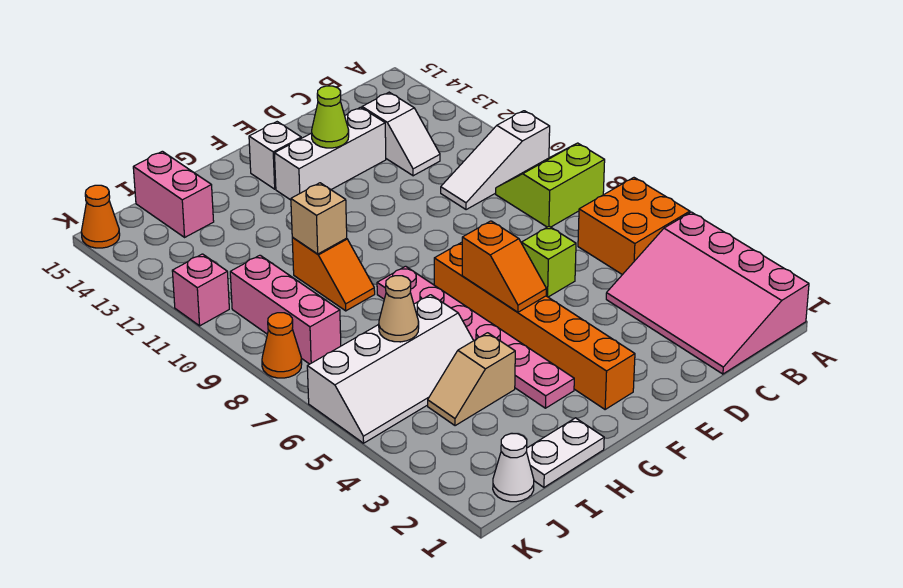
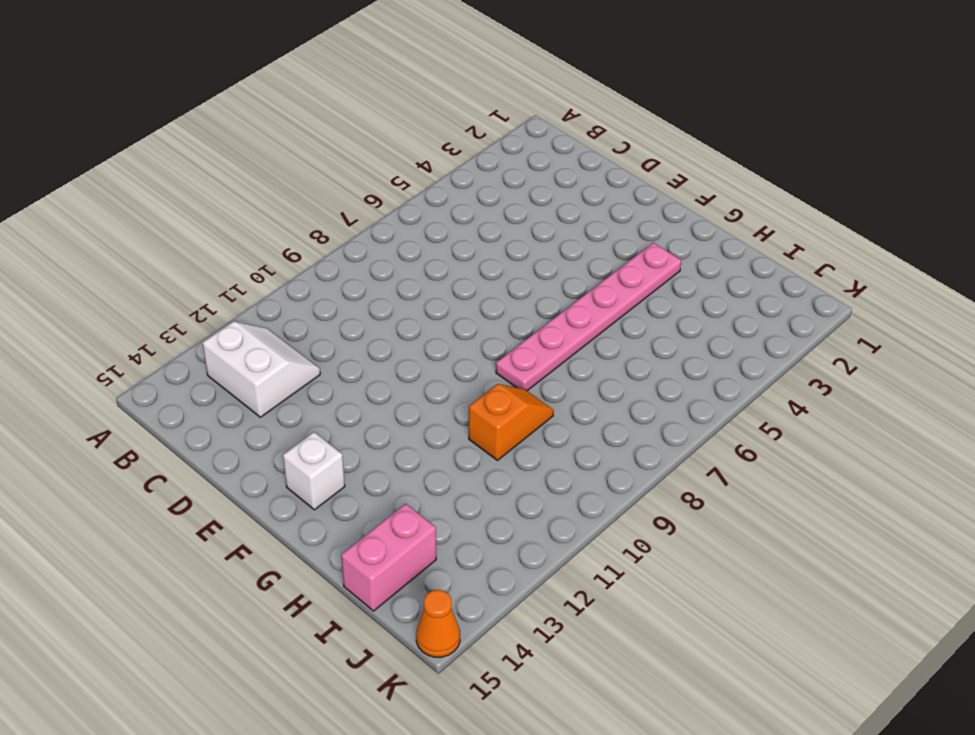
white 2x2 slope [203,322,320,417] -> white 1x2 slope [362,92,440,176]
none -> pink 3x4 slope [606,212,809,374]
none -> orange 2x2 brick [578,178,690,275]
none -> lime 2x2 slope [496,143,605,227]

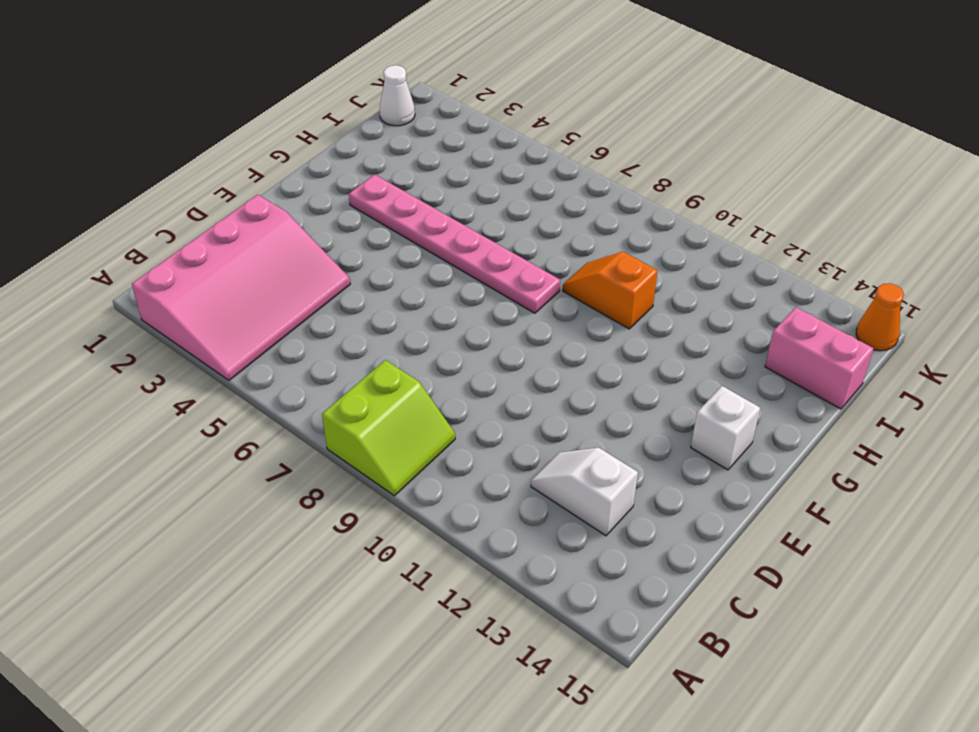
pink 3x4 slope [132,195,350,380] -> pink 3x4 slope turned to [606,212,809,374]
none -> orange 2x2 brick [578,178,690,275]
none -> white 1x3 slope [441,111,550,210]
none -> lime 1x1 brick [521,226,576,297]

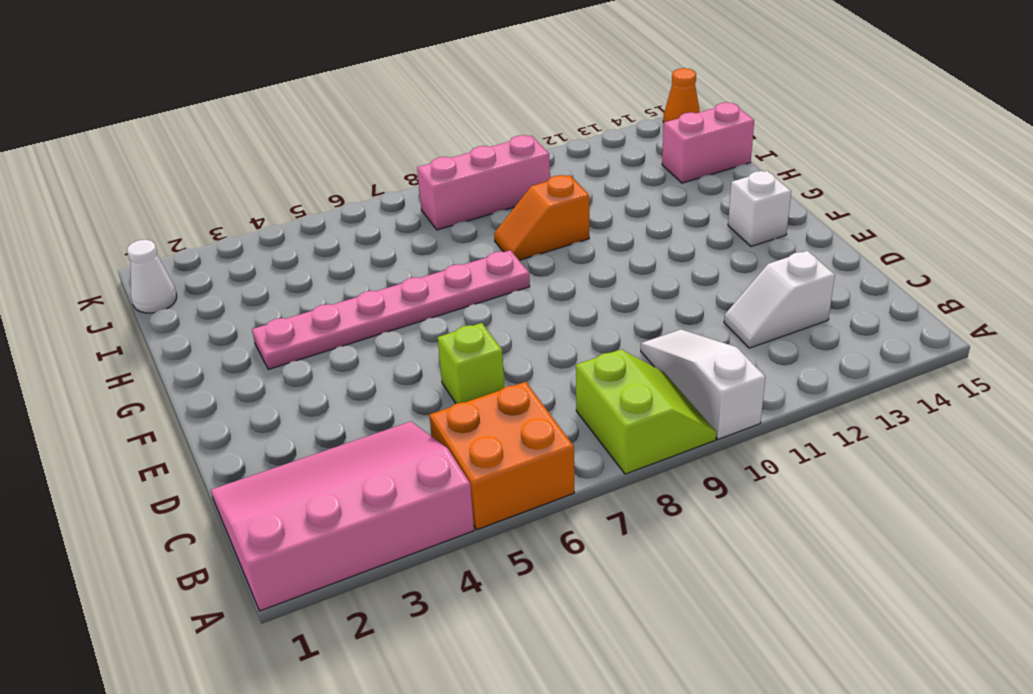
none -> white 1x3 brick [274,107,386,200]
none -> orange 1x6 brick [434,242,635,410]
none -> white 1x2 plate [526,418,604,487]

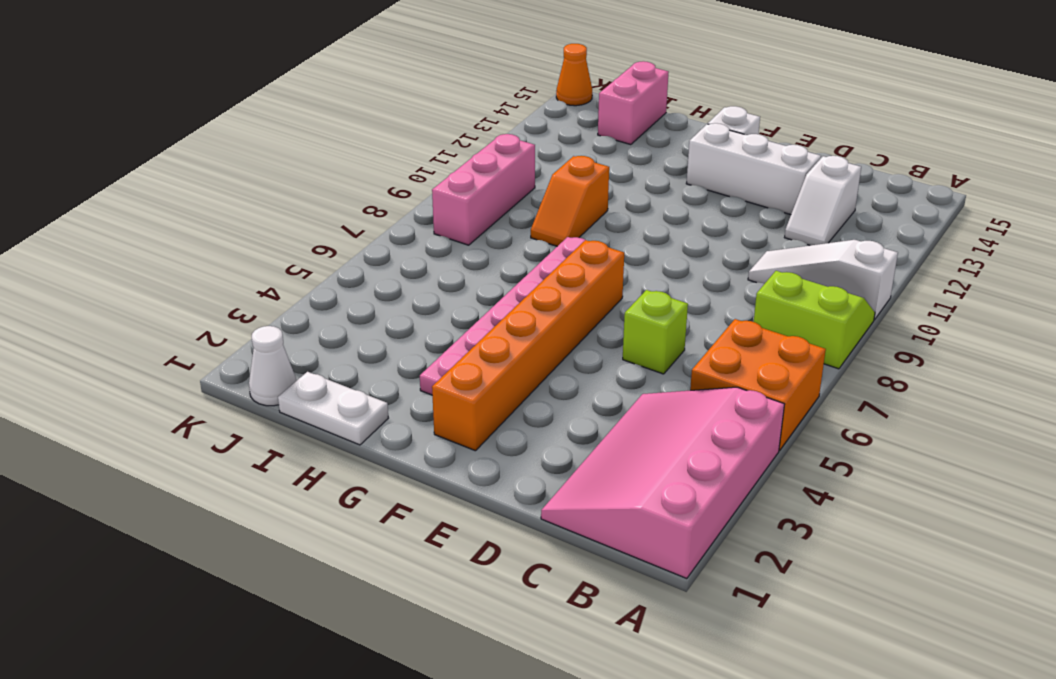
none -> tan 1x2 slope [428,333,515,426]
none -> white 2x4 slope [307,295,474,443]
none -> orange 1x1 cone [262,313,302,378]

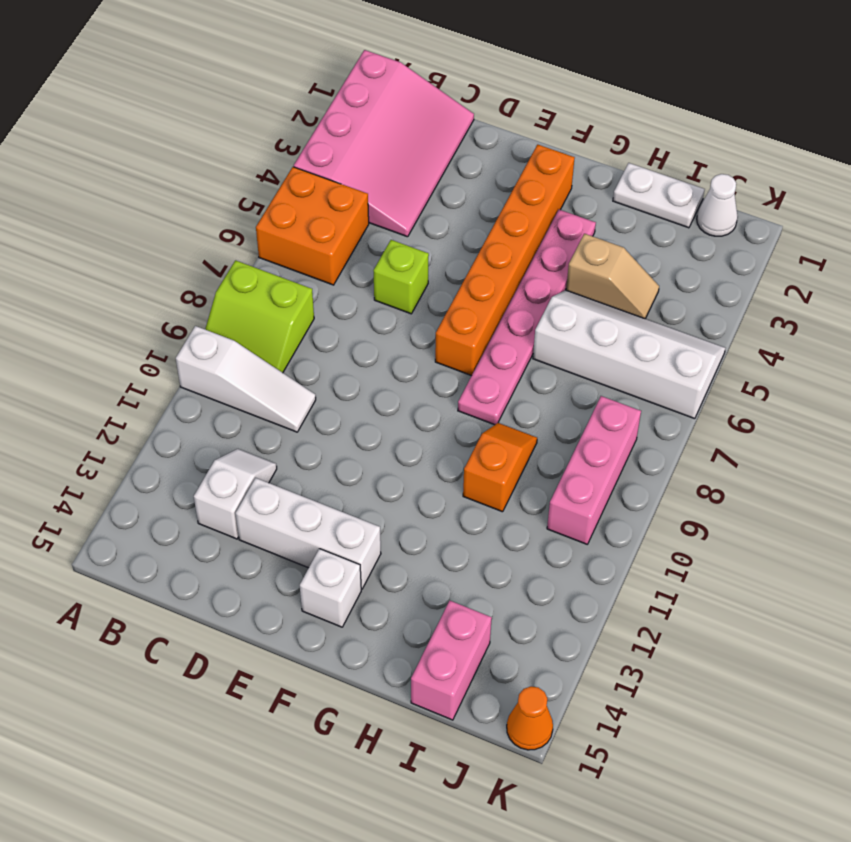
none -> orange 1x1 cone [262,313,302,378]
none -> pink 1x1 brick [172,254,229,326]
none -> lime 1x1 cone [312,86,349,148]

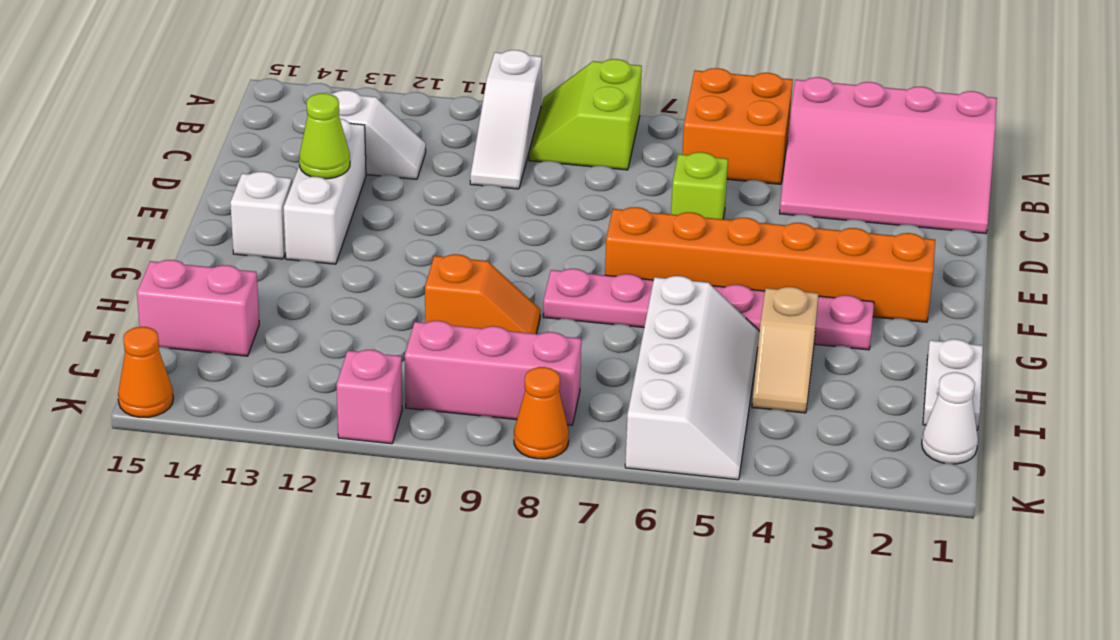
none -> orange 1x2 slope [462,221,546,312]
none -> tan 1x1 brick [291,183,347,254]
none -> tan 1x1 cone [379,276,419,342]

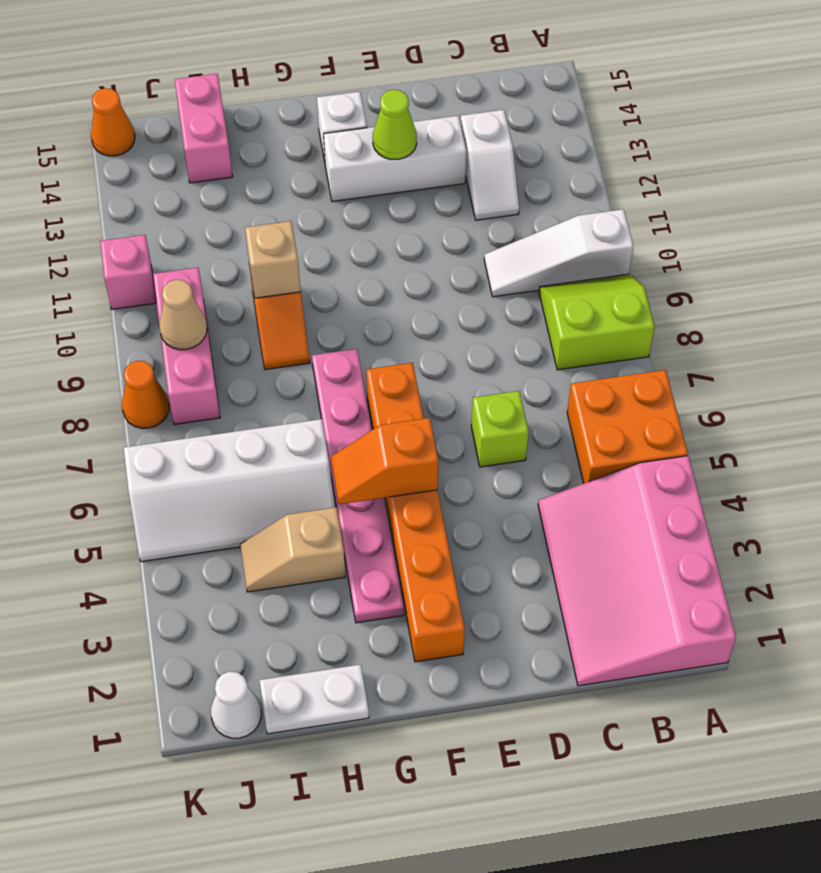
orange 1x2 slope [331,418,438,504] -> orange 1x2 slope turned to [462,221,546,312]
tan 1x1 cone [159,280,207,350] -> tan 1x1 cone moved to [379,276,419,342]

